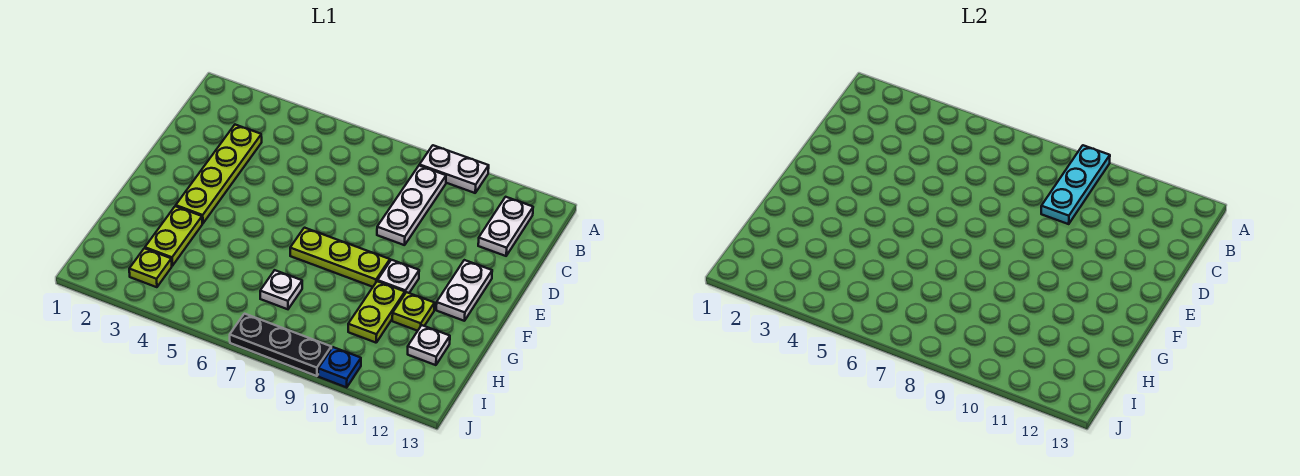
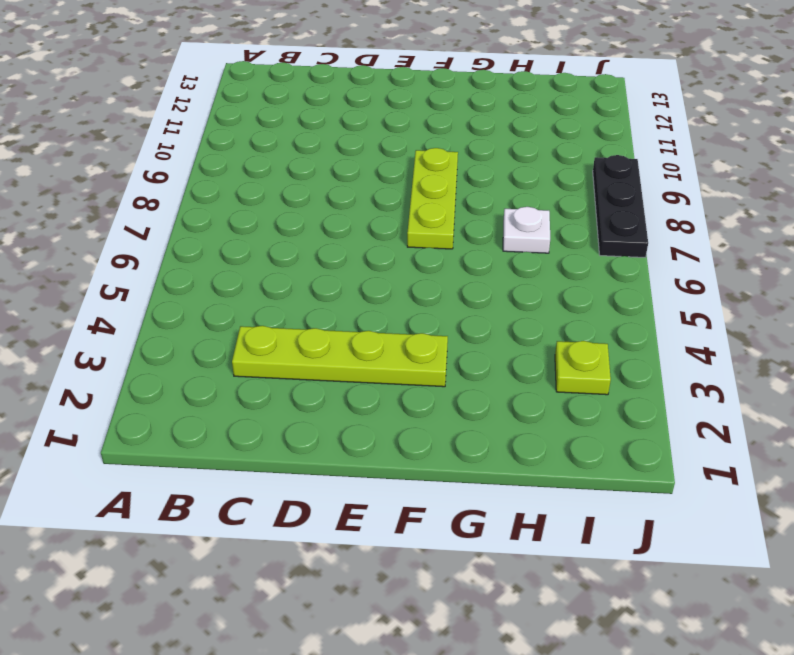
none -> white 1x2 plate [419,145,489,193]
none -> white 1x3 plate [377,166,446,245]
none -> white 1x2 plate [478,197,533,256]

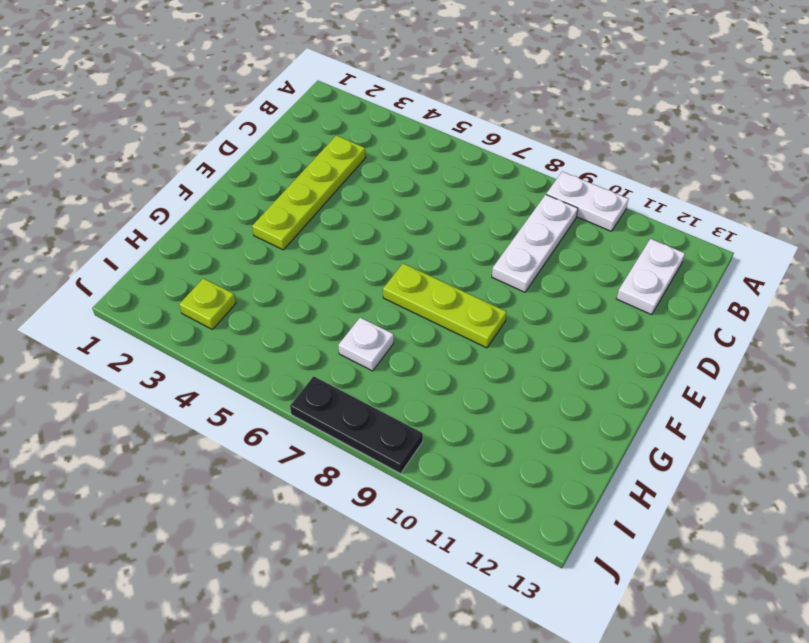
none -> white 1x2 plate [436,260,492,321]
none -> white 1x1 plate [378,260,419,293]
none -> lime 1x2 plate [145,206,202,266]

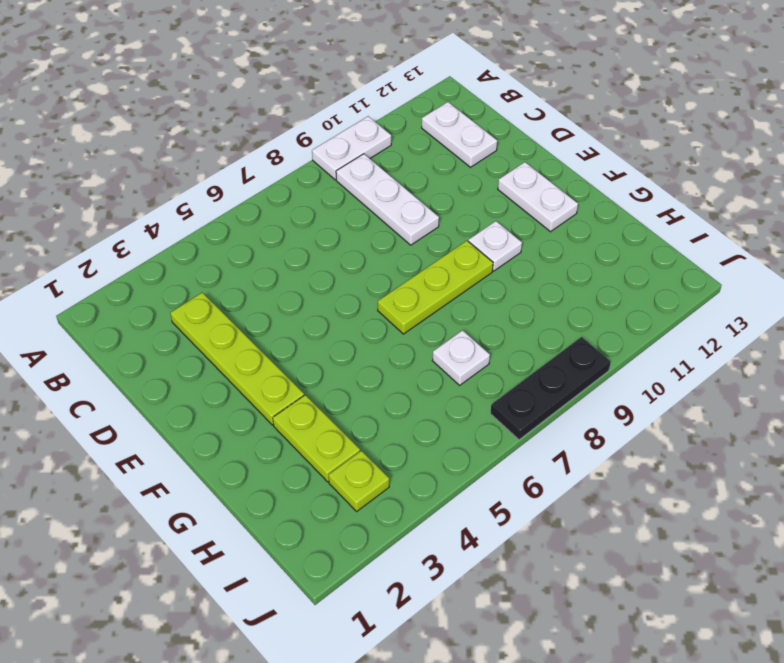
none -> lime 1x2 plate [348,281,405,343]
none -> lime 1x1 plate [392,292,434,331]
none -> white 1x1 plate [408,325,450,365]

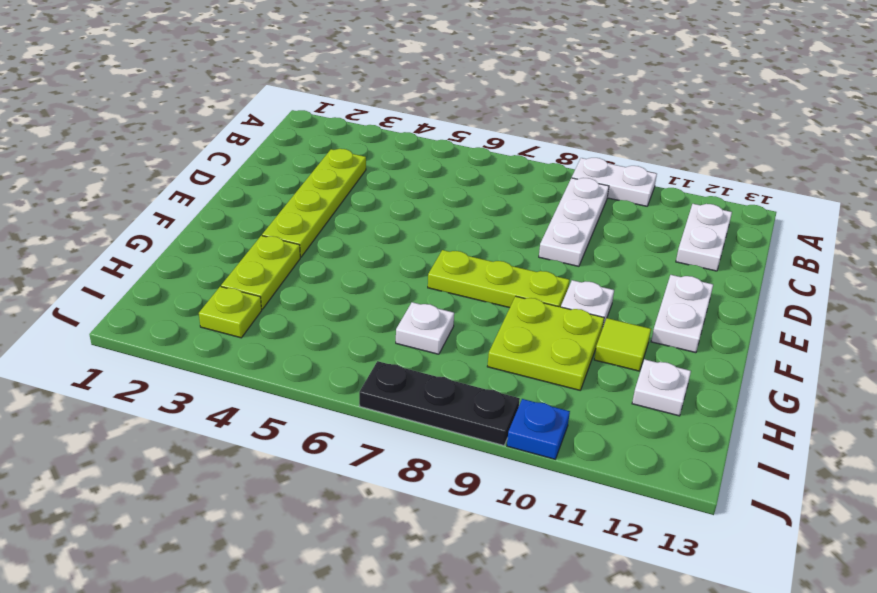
lime 2x2 plate [487,296,604,390] -> lime 1x2 plate [348,281,405,343]
lime 1x1 tile [594,318,651,371] -> lime 1x1 plate [392,292,434,331]
none -> cyan 1x3 plate [1041,145,1110,224]

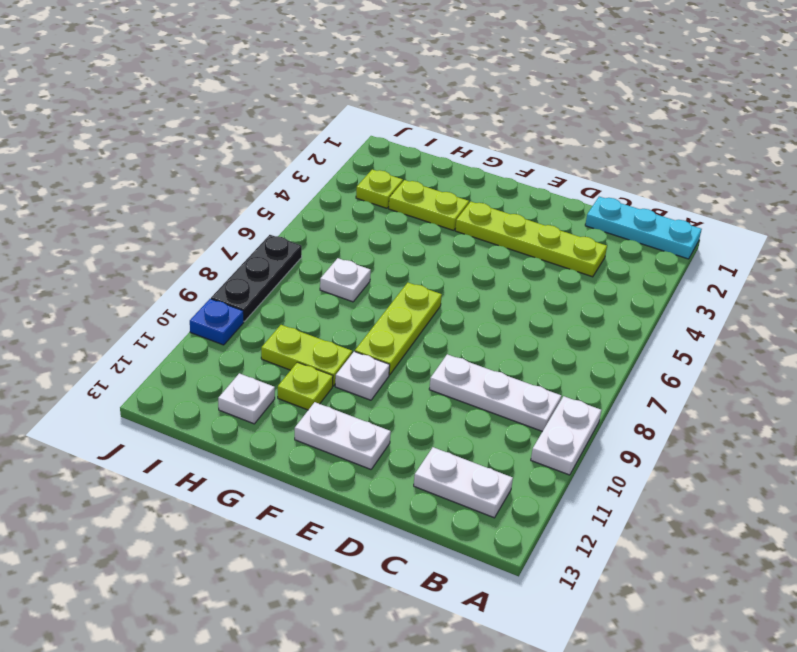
cyan 1x3 plate [585,197,702,259] -> cyan 1x3 plate moved to [1041,145,1110,224]

